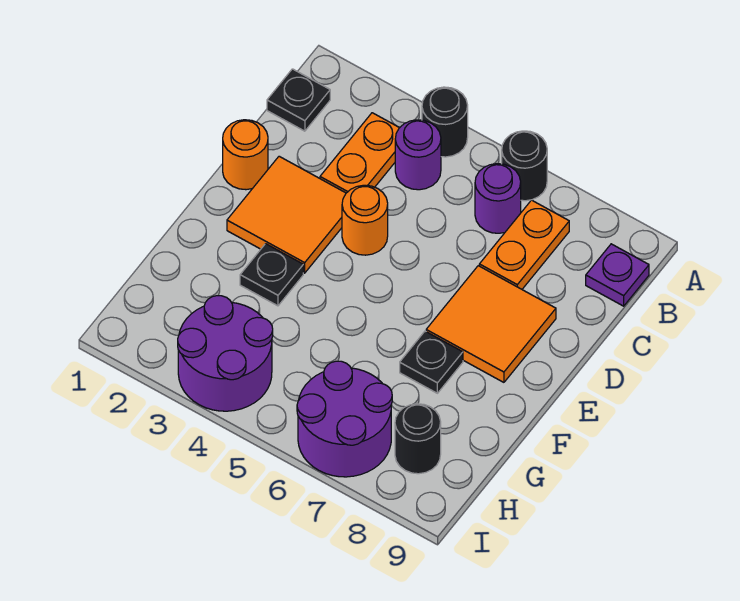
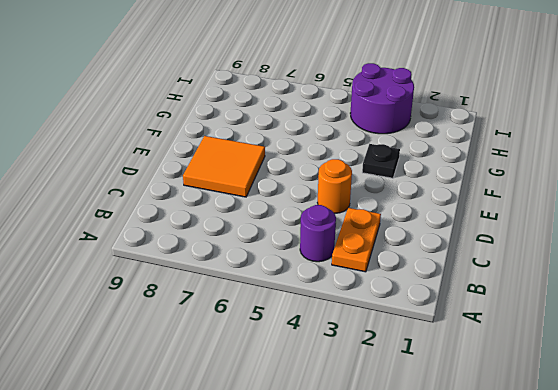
none -> black 1x1 round brick [422,87,468,157]
none -> black 1x1 round brick [502,131,547,201]
none -> black 1x1 plate [267,69,330,131]

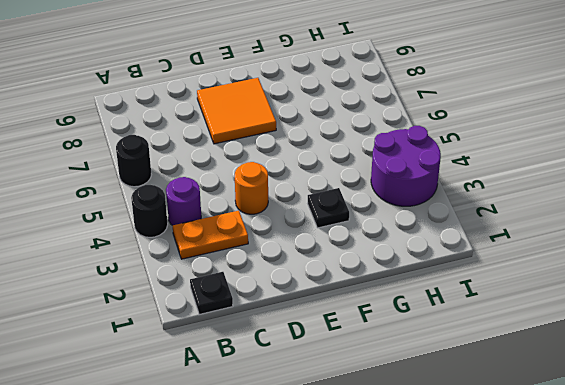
none -> purple 1x1 round brick [475,164,521,233]
none -> orange 1x2 plate [479,200,569,289]
none -> purple 1x1 plate [586,244,649,306]

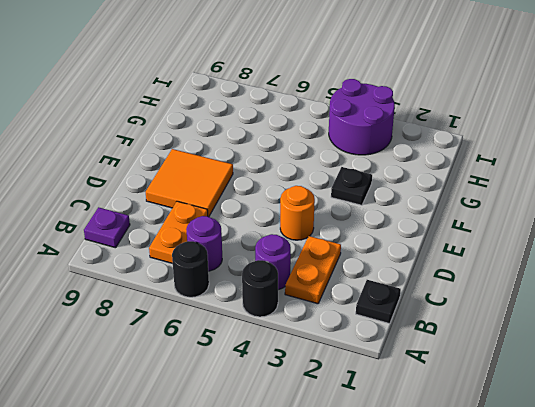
none -> orange 1x1 round brick [223,120,268,190]
none -> orange 2x2 tile [227,156,346,273]
none -> black 1x1 plate [400,331,463,393]

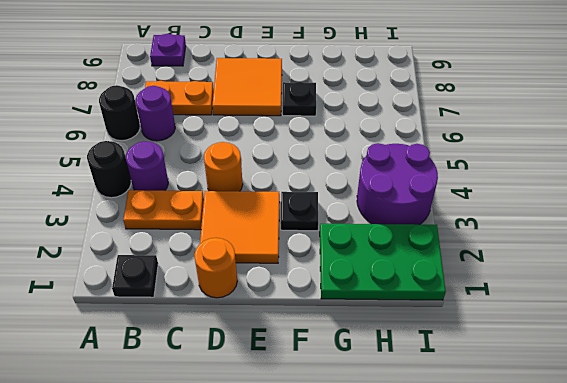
green 2x3 plate [320,224,446,300] -> none
none -> purple 2x2 round brick [297,361,392,477]
none -> black 1x1 round brick [395,404,441,474]

